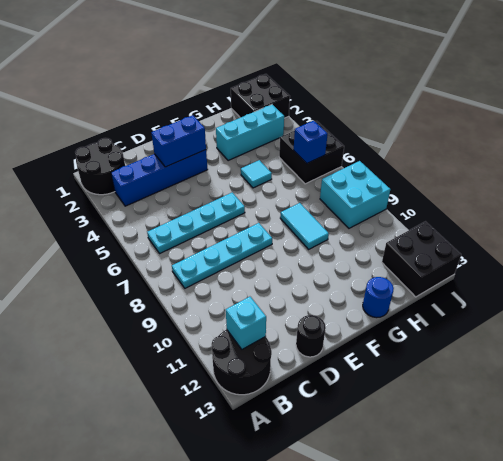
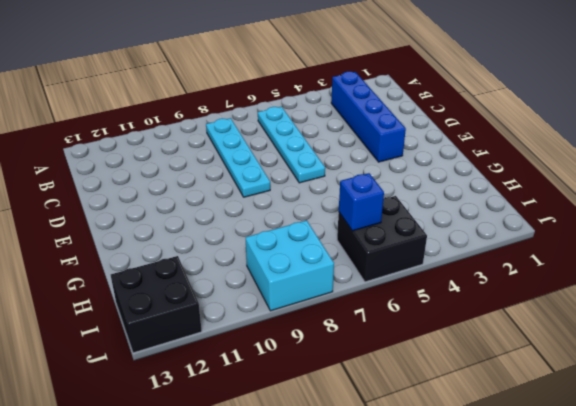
none -> black 2x2 round brick [75,138,125,195]
none -> black 2x2 round brick [212,330,272,395]
none -> black 1x1 round brick [296,315,326,357]

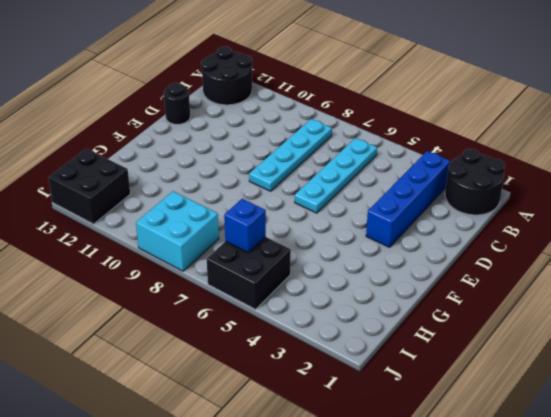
none -> cyan 1x3 brick [216,105,284,161]
none -> cyan 1x1 tile [241,160,272,188]
none -> cyan 1x2 tile [280,203,329,249]

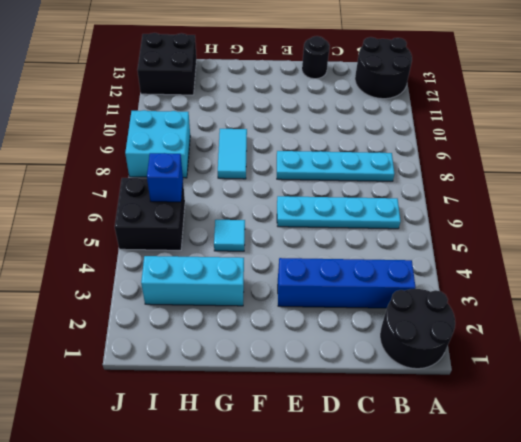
none -> blue 1x1 round brick [363,277,394,318]
none -> black 2x2 brick [231,74,290,118]
none -> cyan 1x1 brick [226,297,266,349]

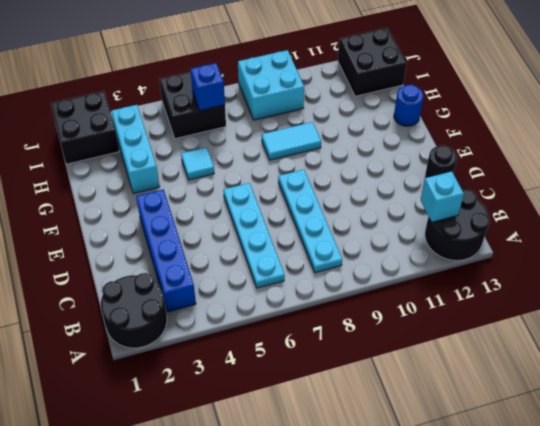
none -> blue 1x2 brick [151,115,206,167]

